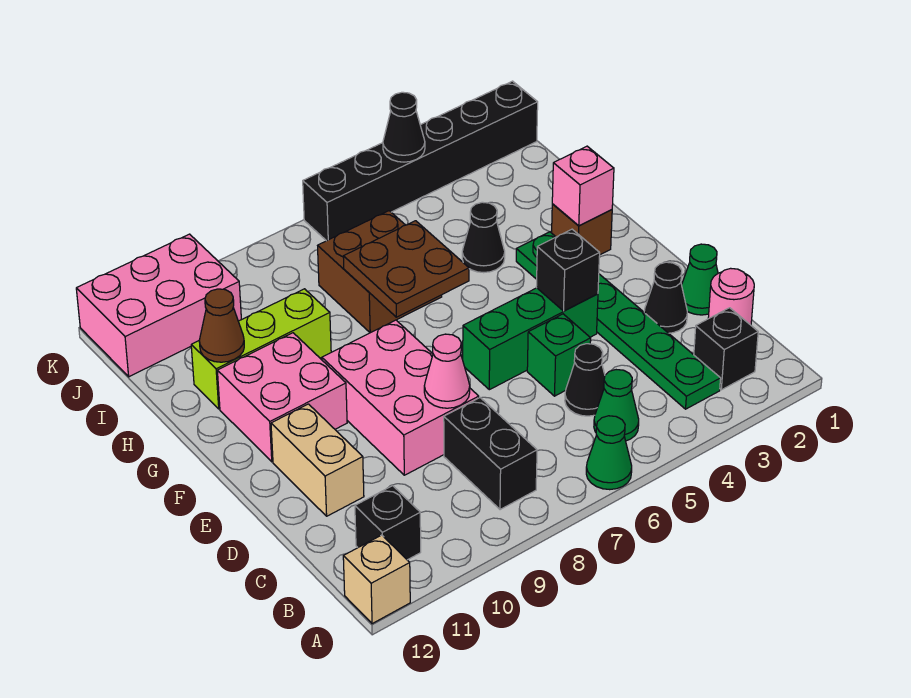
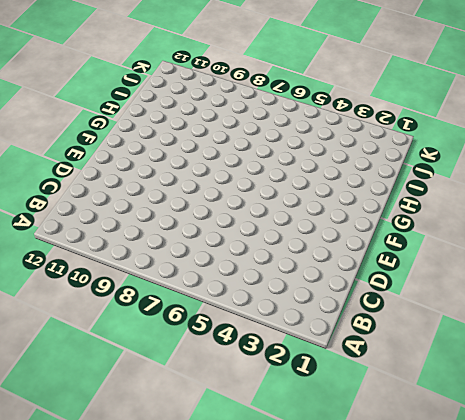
none -> green 1x1 cone [586,416,632,490]
none -> tan 1x1 brick [343,535,410,624]
none -> black 1x1 brick [694,308,758,390]

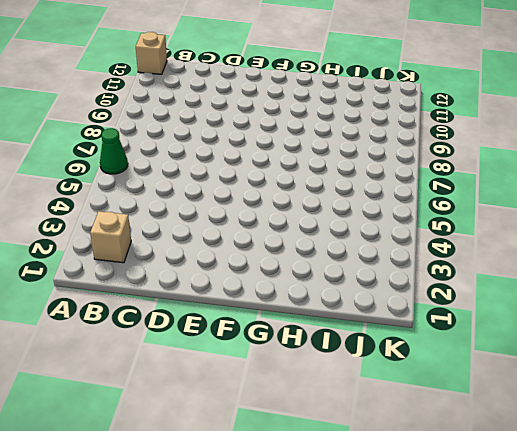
tan 1x1 brick [90,211,131,263] -> black 1x1 brick [694,308,758,390]
none -> green 1x6 plate [516,232,721,409]
none -> green 1x1 cone [594,370,639,441]
none -> black 1x2 brick [444,398,537,510]

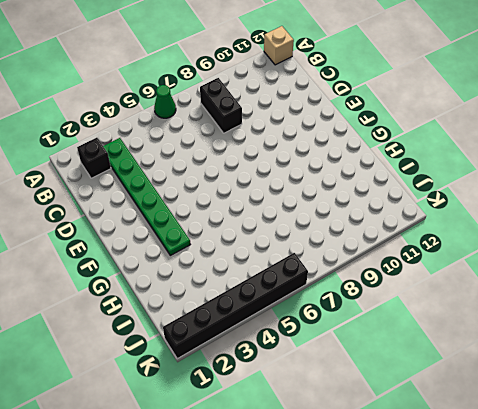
none -> green 1x1 cone [594,370,639,441]
none -> black 1x1 brick [355,486,421,560]
none -> pink 1x1 round brick [708,268,754,325]

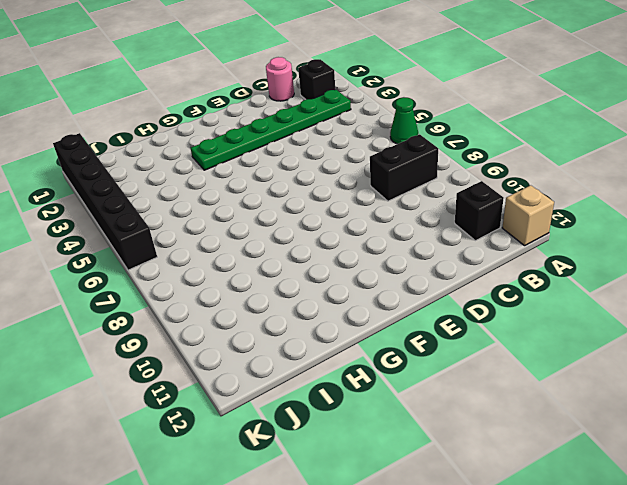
none -> green 1x1 cone [594,370,639,441]
none -> black 1x1 cone [565,344,605,416]
none -> green 1x1 cone [682,244,718,315]

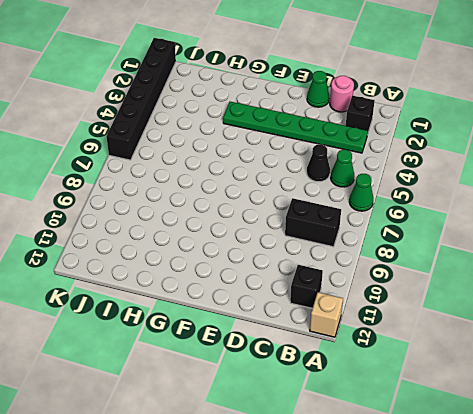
none -> black 1x1 cone [644,262,687,333]
none -> green 1x1 brick [527,314,591,396]
none -> pink 2x3 brick [322,320,479,475]

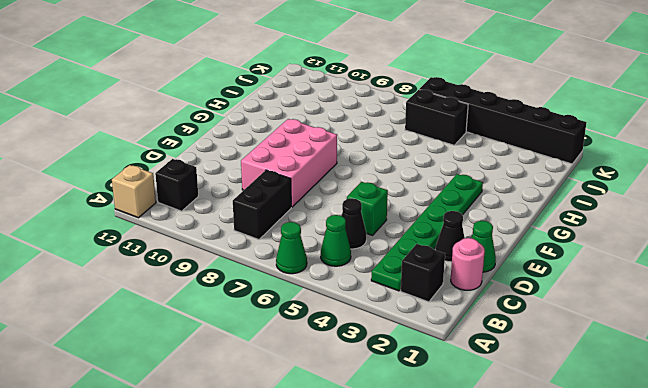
black 1x2 brick [405,90,468,145] -> none
none -> tan 1x2 brick [271,404,364,516]
none -> green 1x3 brick [463,288,598,390]
none -> pink 2x2 brick [217,333,347,462]

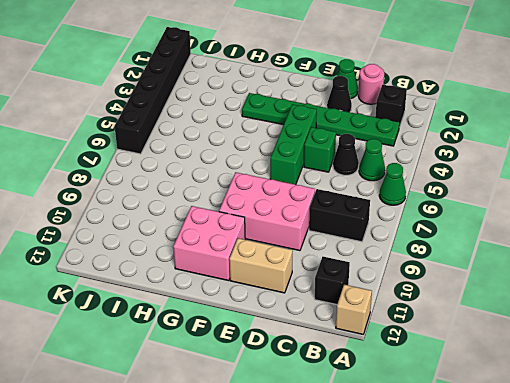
none -> brown 1x1 brick [552,204,612,255]
none -> black 1x1 cone [462,202,505,273]
none -> brown 2x2 brick [318,211,442,333]

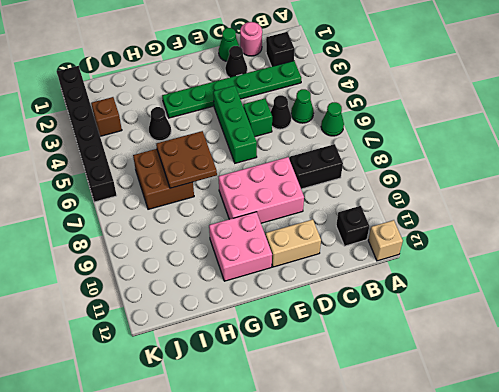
brown 1x1 brick [91,97,122,136] -> brown 1x1 brick moved to [552,204,612,255]
none -> lime 1x3 brick [191,289,331,409]
none -> pink 2x3 brick [76,234,241,377]
none -> pink 1x1 cone [424,334,470,408]

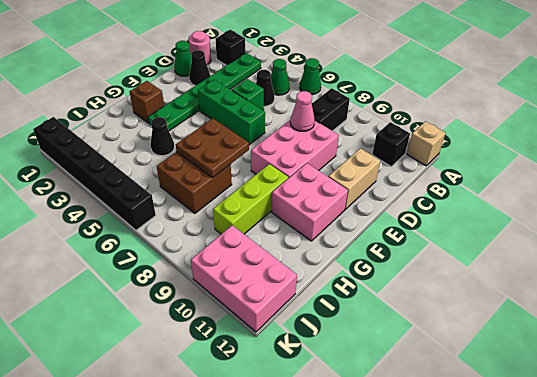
lime 1x3 brick [213,164,288,234] -> lime 1x3 brick turned to [191,289,331,409]
none -> black 1x1 brick [536,229,600,311]
none -> pink 1x1 brick [552,146,614,226]
none -> brown 1x1 cone [199,289,244,362]

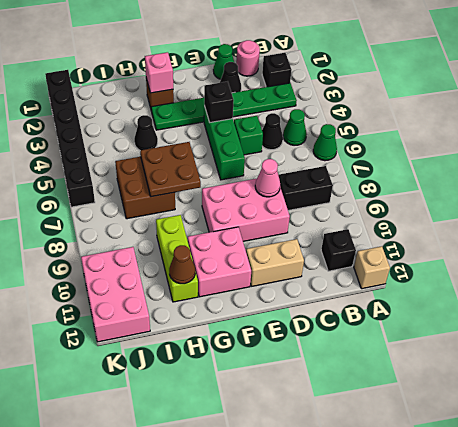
none -> black 1x1 cone [383,92,425,162]

